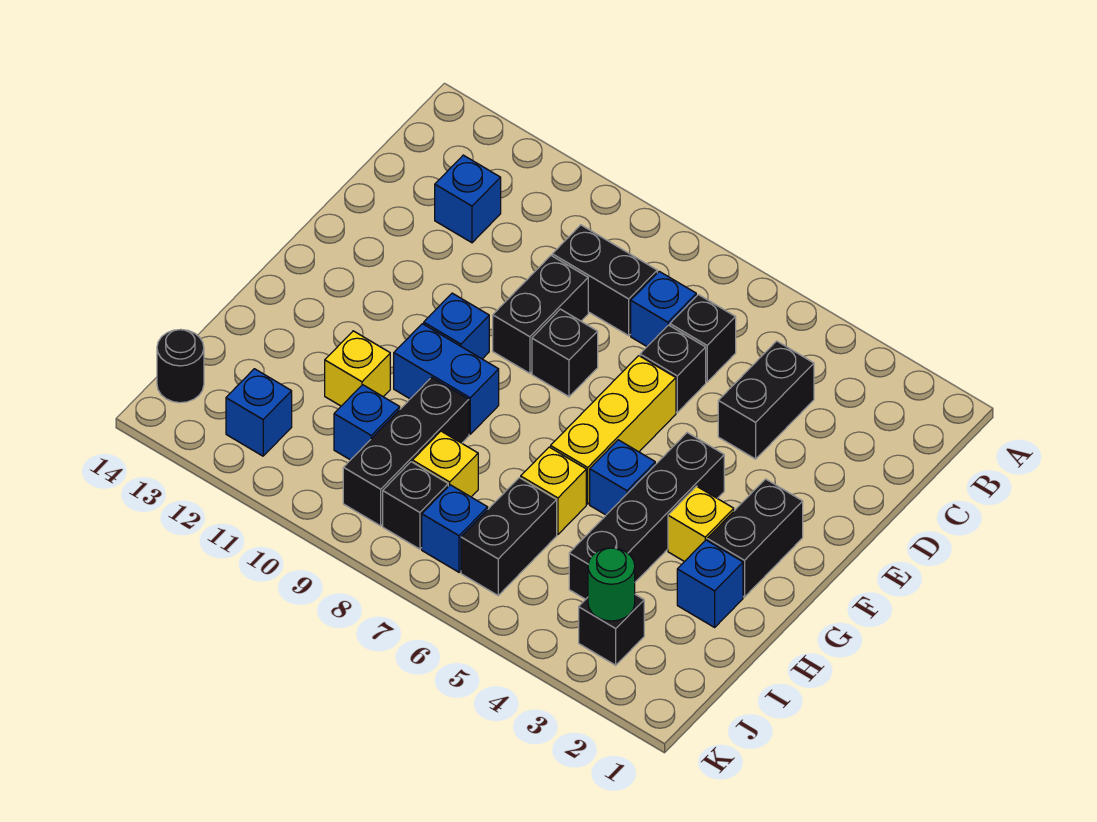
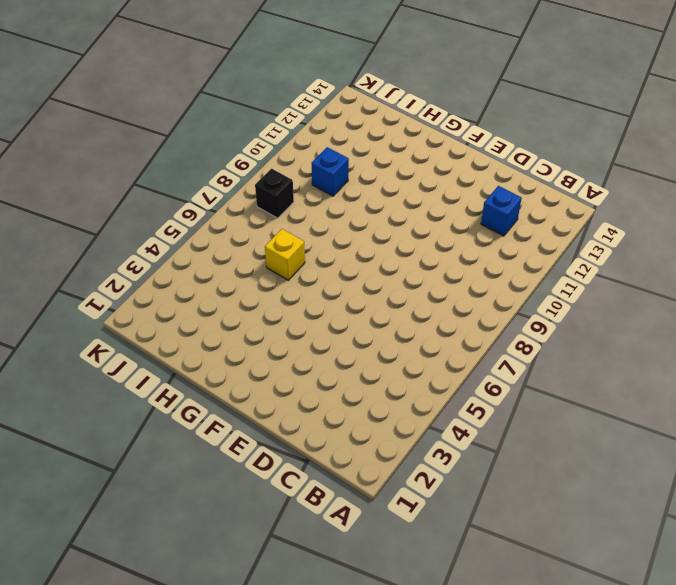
none -> black 1x2 brick [718,341,814,459]
none -> black 1x1 brick [670,295,736,382]
none -> blue 1x1 brick [631,271,696,346]

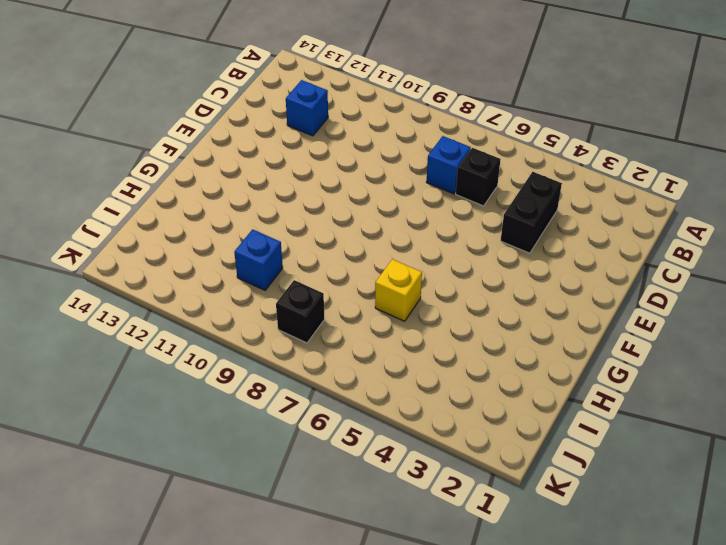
none -> black 1x2 brick [552,225,657,336]
none -> black 1x1 brick [640,325,706,412]
none -> black 1x2 brick [493,256,588,373]

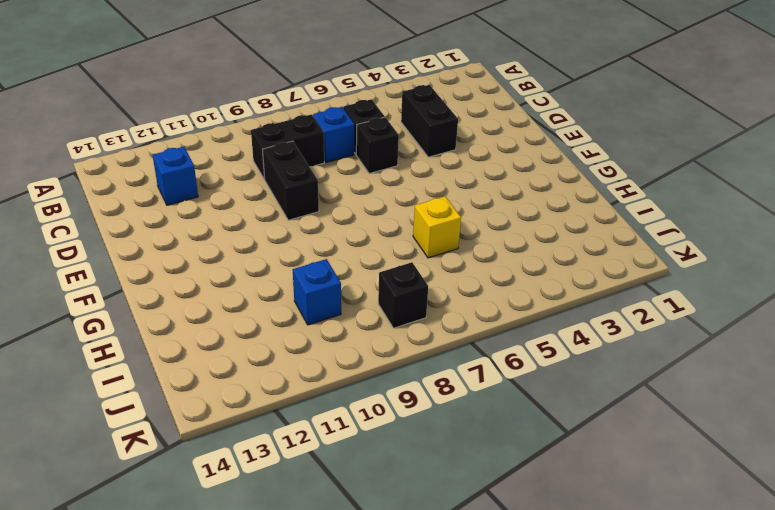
none -> yellow 1x3 brick [551,356,676,504]
none -> black 1x1 brick [532,309,598,397]
none -> black 1x2 brick [707,479,803,597]

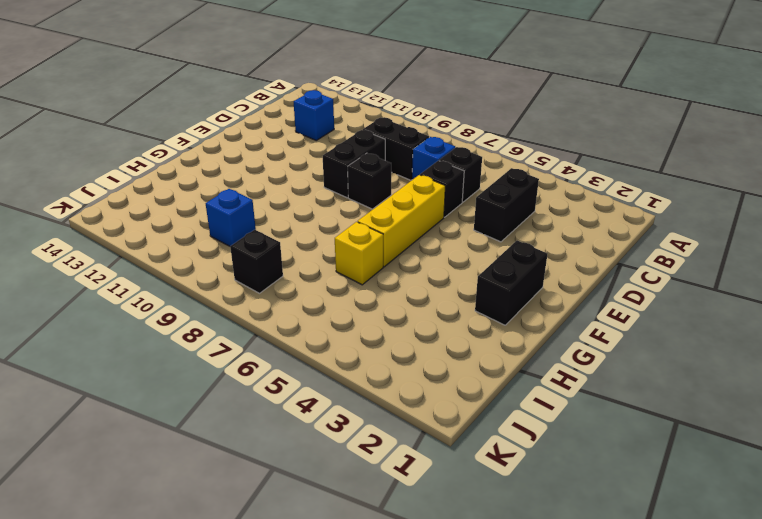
none -> black 1x4 brick [569,433,724,599]
none -> blue 1x1 brick [424,293,489,359]
none -> yellow 1x1 brick [668,486,734,562]

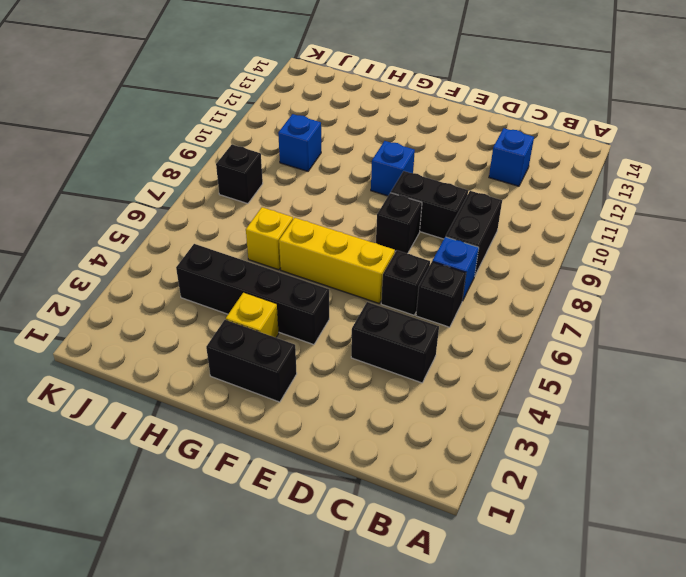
none -> blue 1x1 brick [590,440,655,515]
none -> blue 1x2 brick [394,324,499,434]
none -> blue 1x1 brick [677,540,743,627]

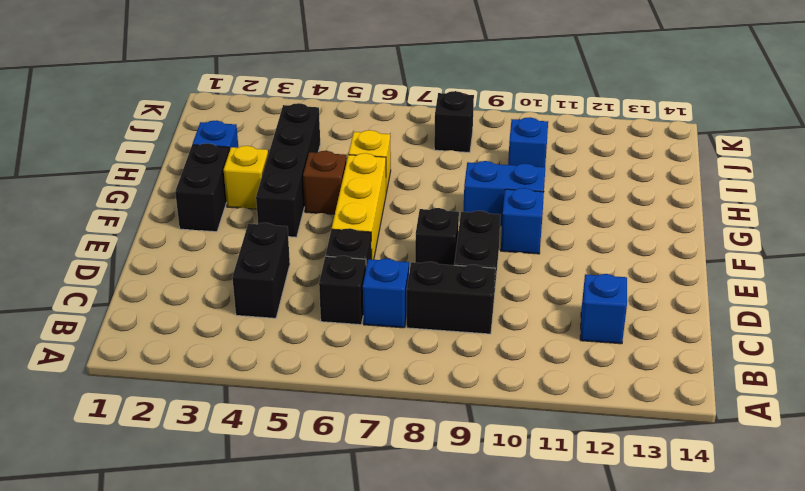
brown 1x1 brick [303,151,347,214] -> blue 1x1 brick [590,440,655,515]
none -> black 1x3 brick [343,377,469,526]
none -> yellow 1x1 brick [325,331,390,406]
none -> black 1x2 brick [461,478,557,595]

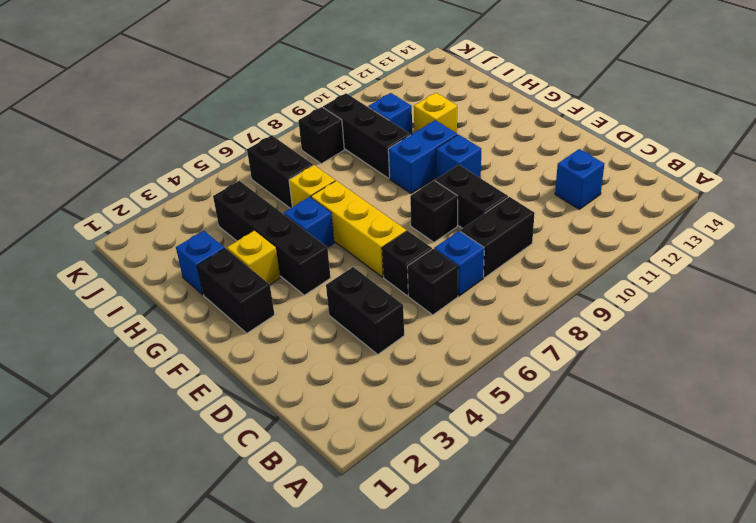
none -> yellow 1x1 brick [412,431,478,497]
none -> black 1x1 brick [579,595,644,665]
none -> blue 1x1 brick [422,485,488,572]

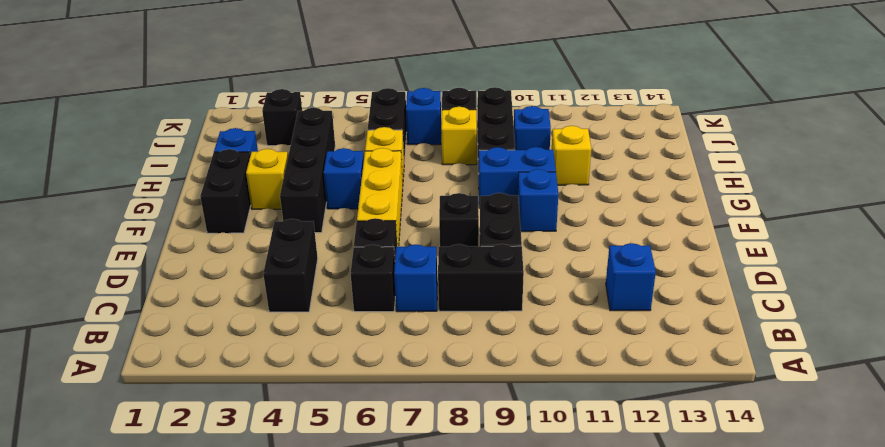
none -> blue 1x1 brick [226,369,292,456]
none -> black 1x1 round brick [157,330,204,403]
none -> green 1x1 round brick [588,548,635,621]

